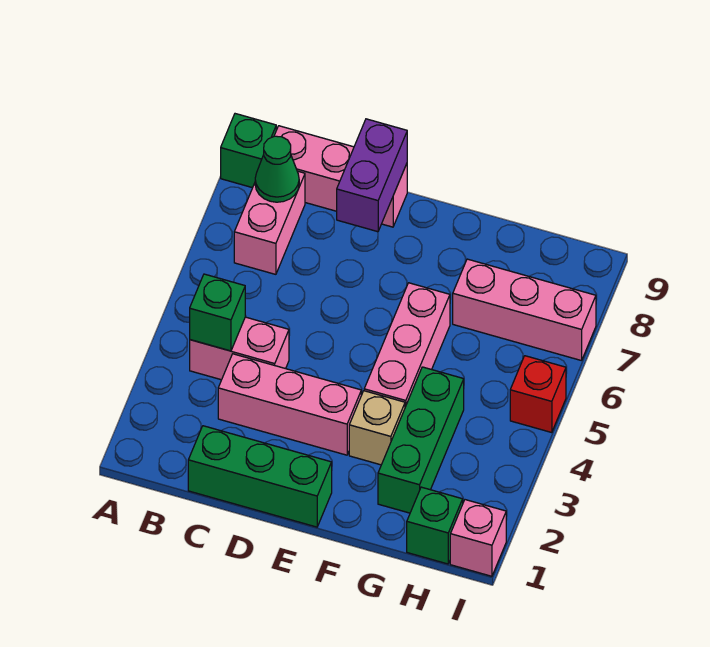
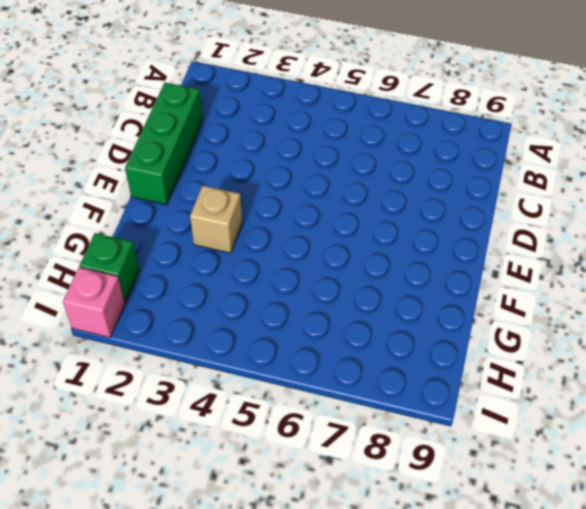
none -> green 1x1 brick [221,114,276,188]
none -> pink 1x2 brick [190,317,289,380]
none -> pink 1x2 brick [234,171,305,274]

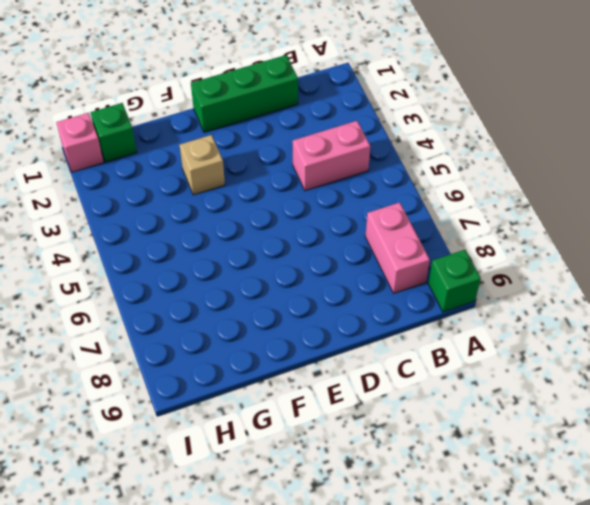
none -> pink 1x3 brick [274,126,407,227]
none -> pink 1x3 brick [218,354,361,455]
none -> pink 1x3 brick [364,283,450,407]

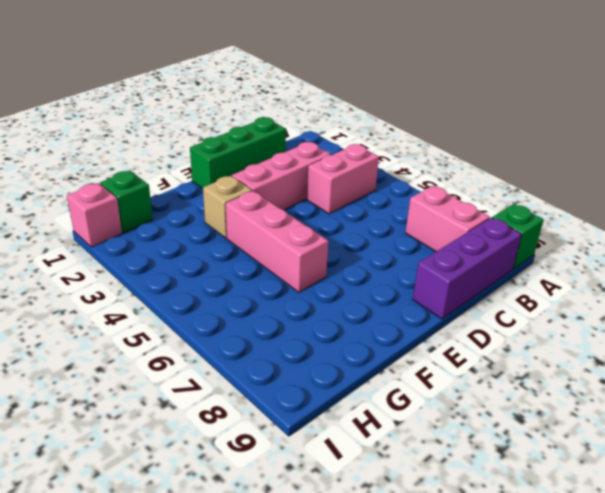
purple 1x3 brick [413,218,522,319] -> pink 1x3 brick [274,126,407,227]
none -> green 1x3 brick [378,367,464,513]
none -> pink 1x3 brick [453,259,596,361]
none -> red 1x1 brick [510,356,566,433]

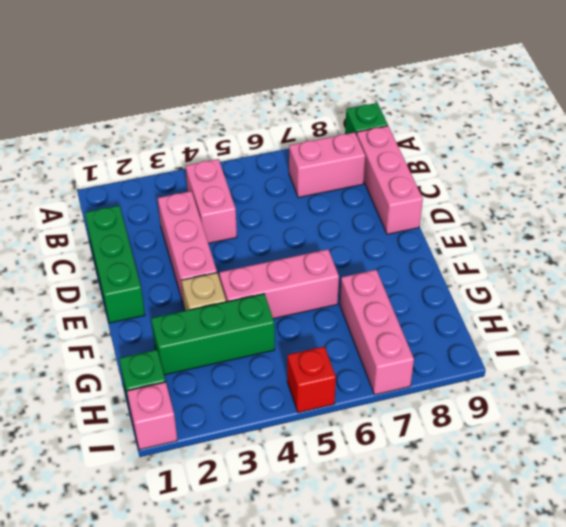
none -> green 1x1 brick [190,274,245,351]
none -> green 1x1 cone [255,136,299,202]
none -> purple 1x2 brick [337,119,407,232]

